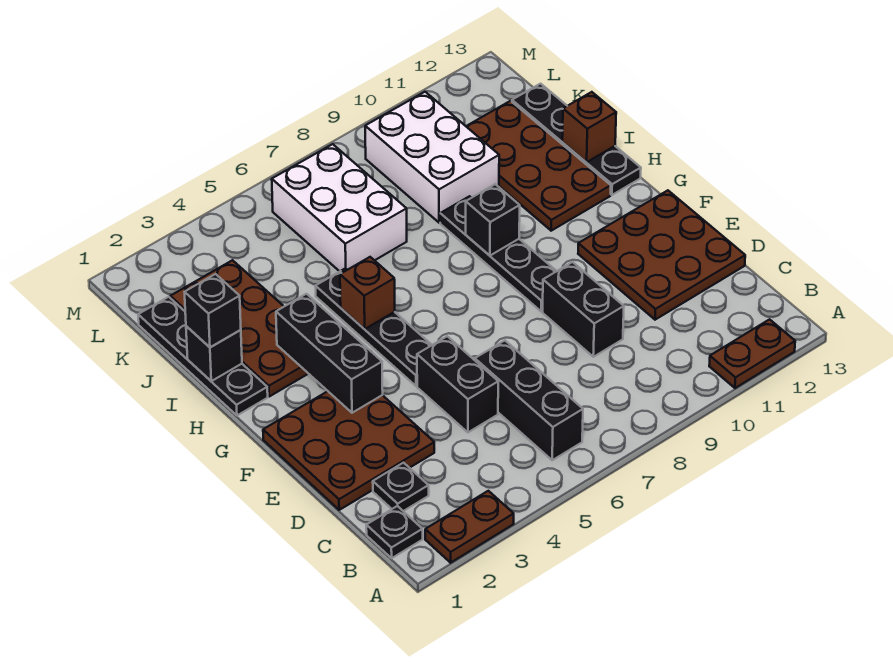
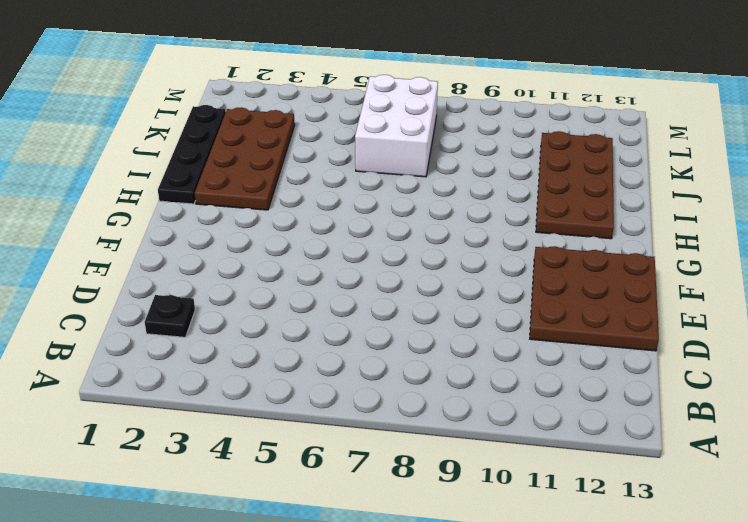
none -> brown 1x2 plate [425,491,514,563]
none -> brown 1x2 plate [709,319,795,388]
none -> black 1x1 plate [366,506,423,558]

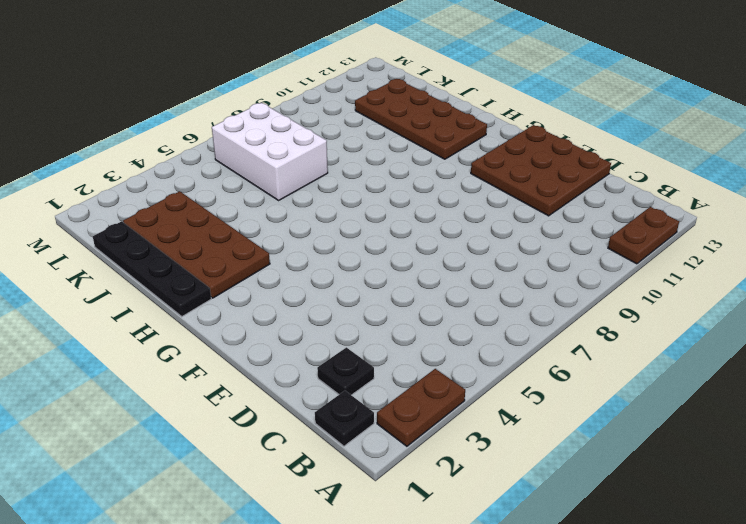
none -> black 1x3 brick [475,341,583,460]
none -> brown 3x3 plate [263,391,434,510]
none -> black 1x2 brick [417,336,498,432]

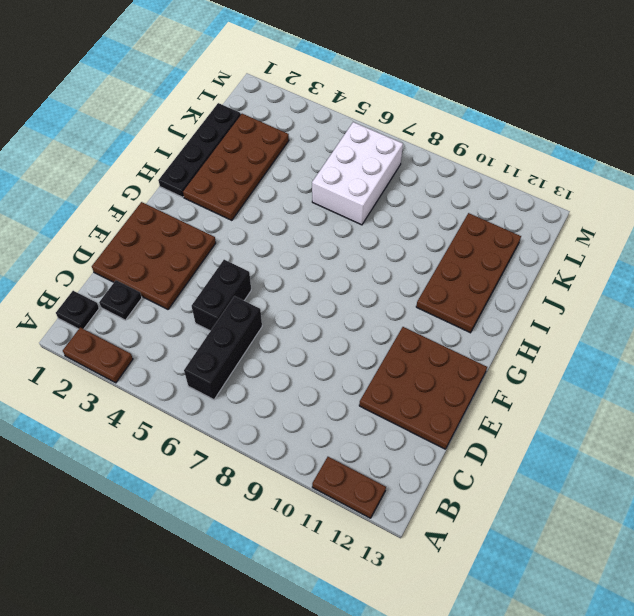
none -> black 1x2 brick [543,262,624,357]
none -> black 1x4 plate [315,268,431,386]
none -> black 1x4 plate [440,196,556,311]

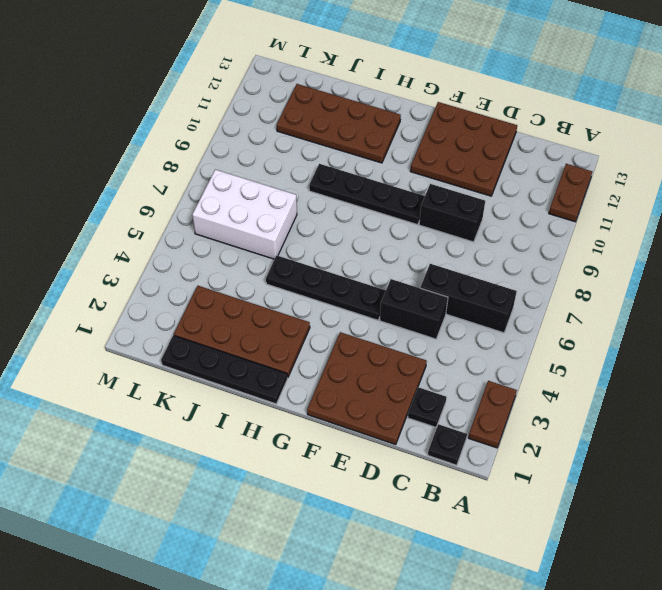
none -> black 1x4 plate [512,84,641,195]
none -> white 2x3 brick [365,92,499,223]
none -> black 1x3 brick [276,294,383,413]

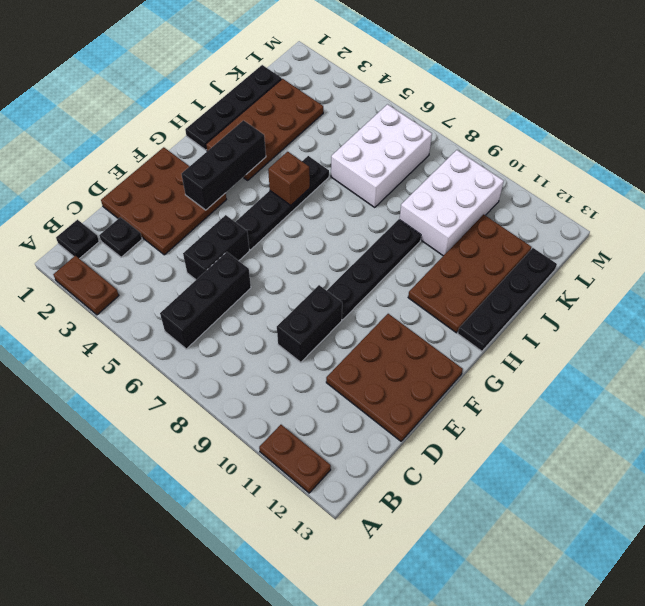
none -> black 1x1 brick [466,184,520,255]
none -> black 1x1 brick [186,326,242,381]
none -> brown 1x1 brick [562,92,616,162]

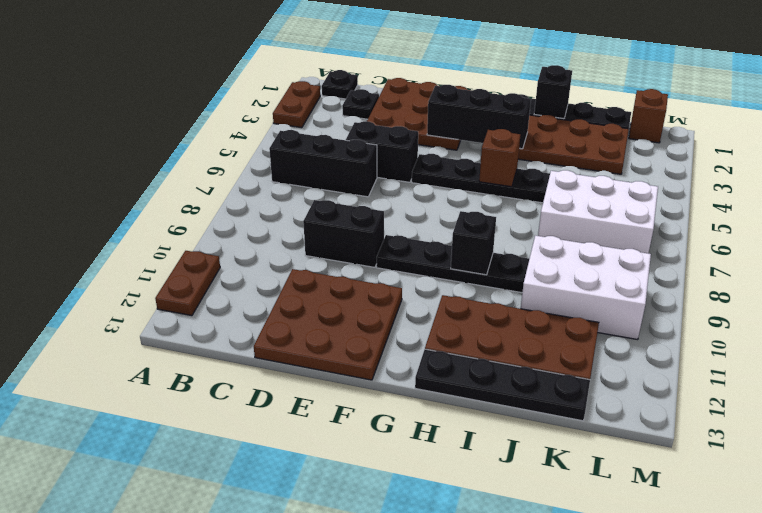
brown 1x1 brick [629,89,668,143] -> brown 1x1 brick moved to [562,92,616,162]
none -> black 1x1 brick [185,274,241,347]

